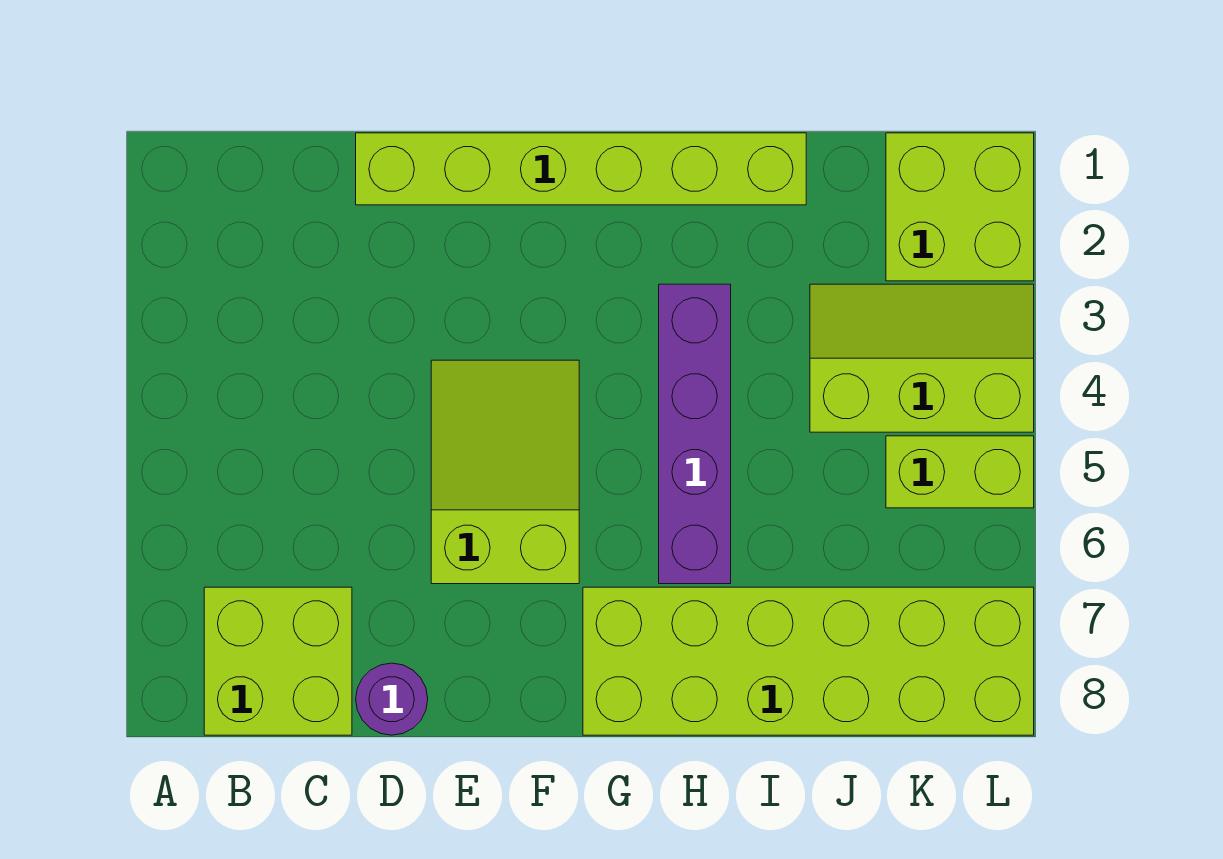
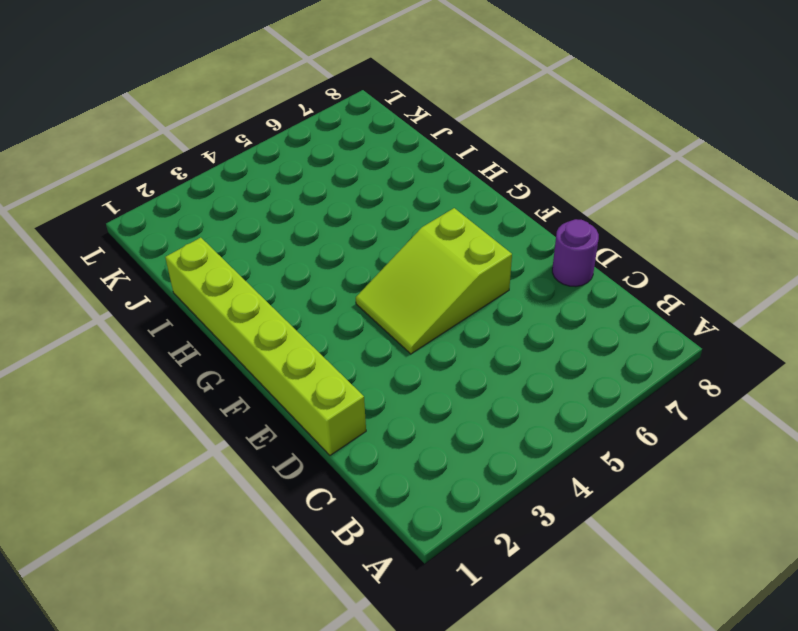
none -> lime 2x2 brick [204,587,352,735]
none -> lime 2x6 brick [583,587,1034,735]

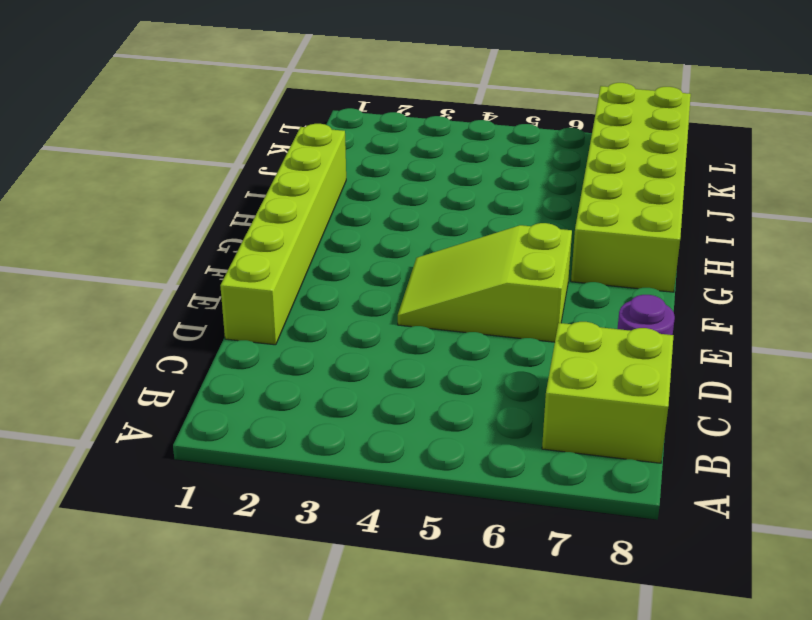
none -> purple 1x4 brick [659,284,731,584]
none -> lime 2x3 slope [810,284,1034,432]

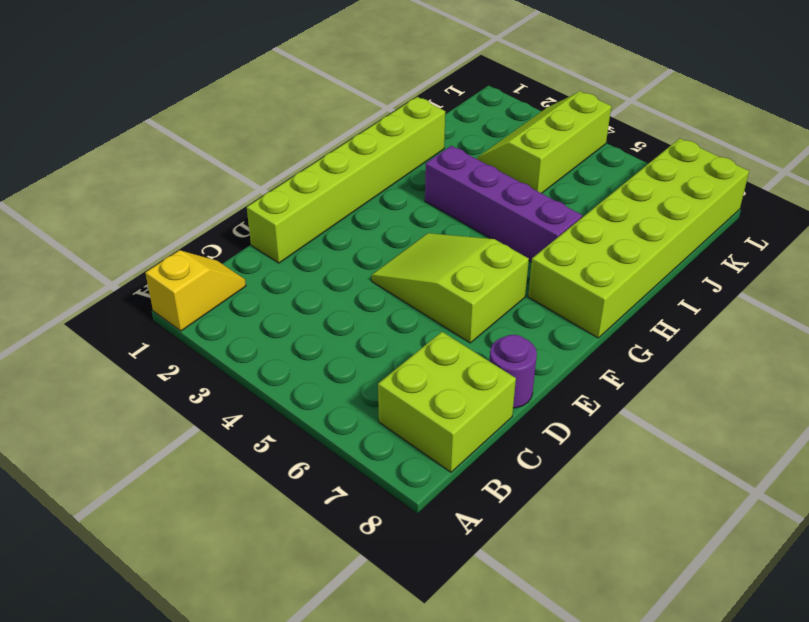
yellow 1x2 slope [145,250,246,331] -> none
none -> lime 2x2 brick [886,133,1034,281]
none -> lime 1x2 brick [886,436,1034,508]

